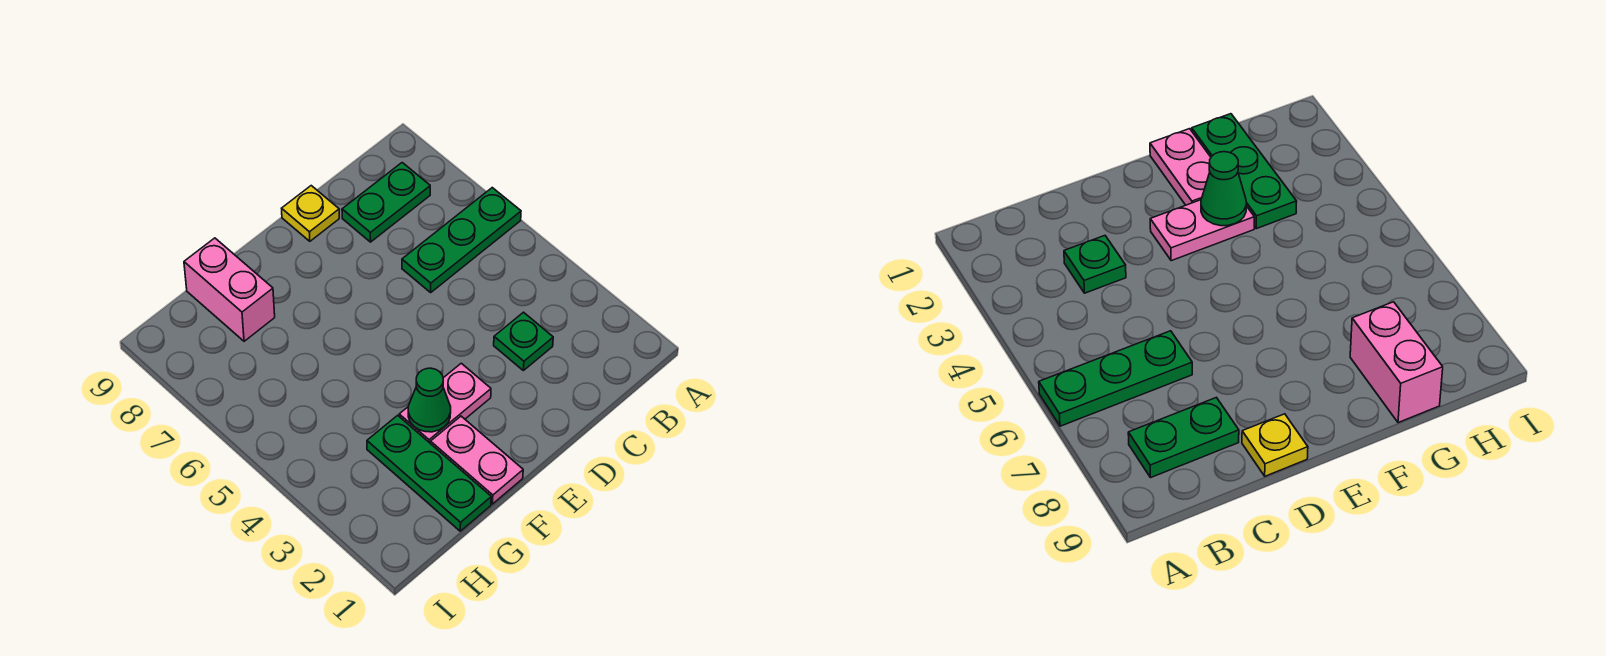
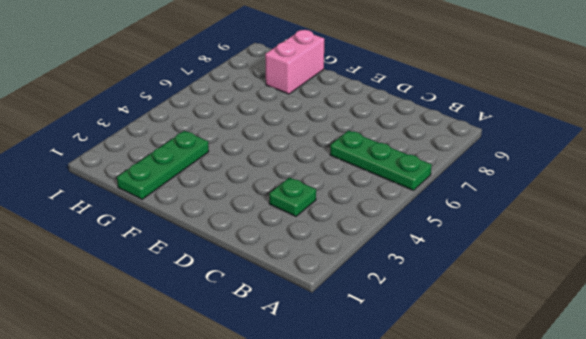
none -> green 1x2 plate [342,163,430,242]
none -> yellow 1x1 plate [282,186,339,241]

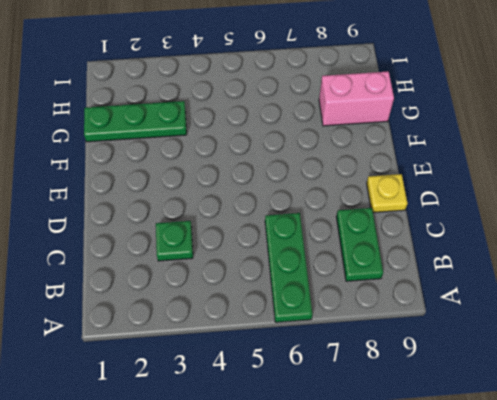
none -> pink 1x2 plate [399,363,491,444]
none -> pink 1x2 plate [431,416,523,504]

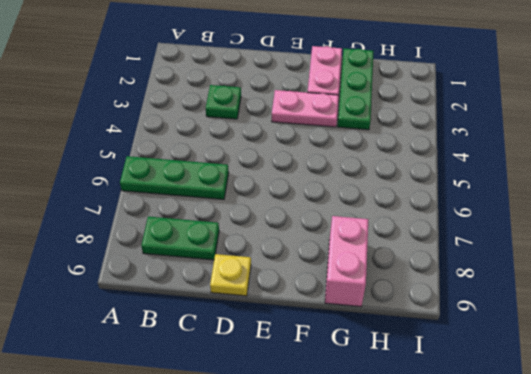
none -> green 1x1 cone [408,368,451,432]

